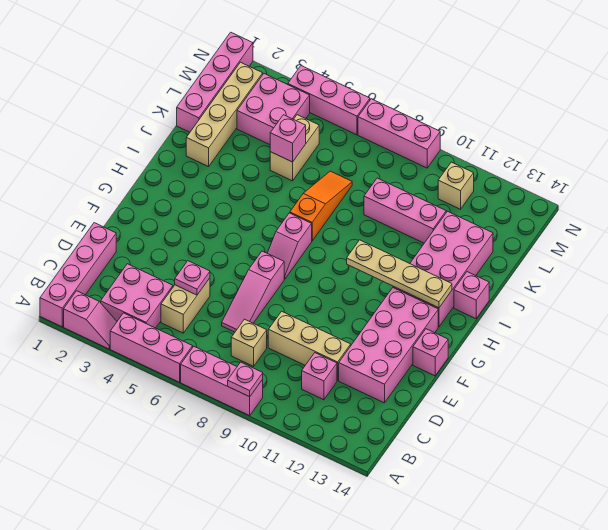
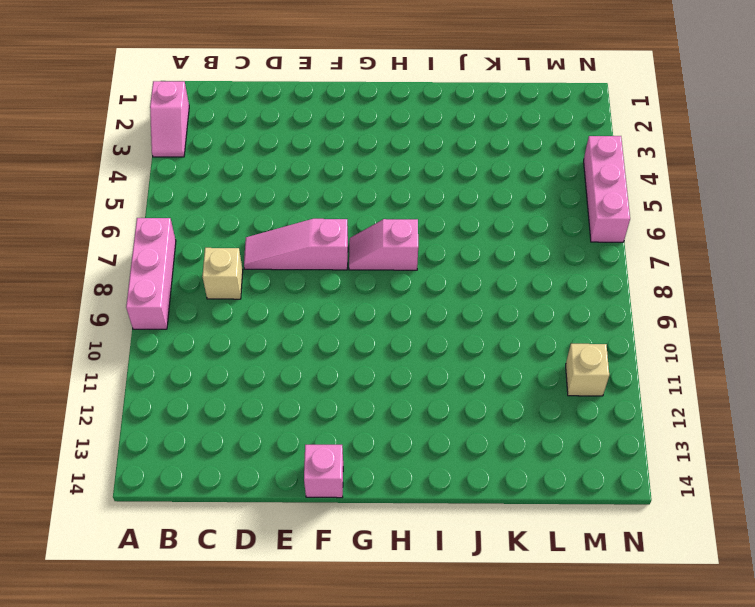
none -> pink 1x4 brick [40,223,116,327]
none -> pink 1x3 brick [110,313,193,382]
none -> pink 2x2 brick [101,264,173,328]

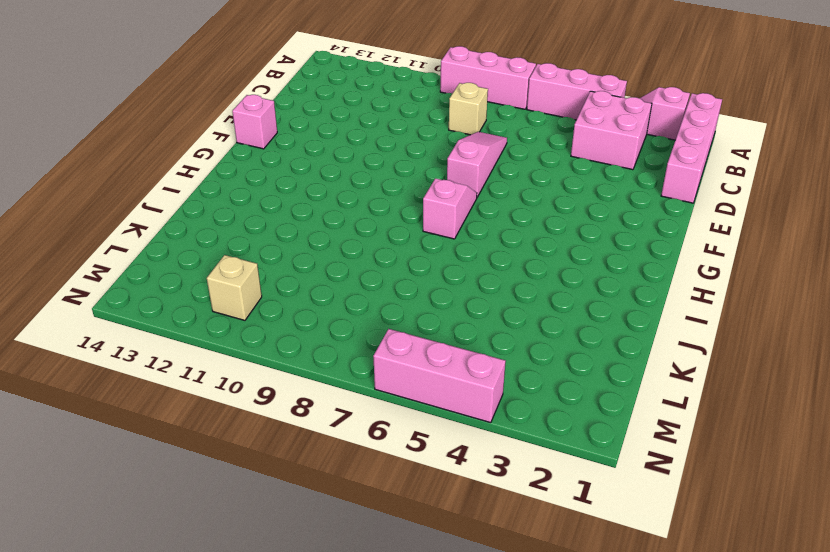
none -> tan 1x2 brick [161,278,210,333]
none -> pink 1x1 brick [302,353,337,400]
none -> tan 1x3 brick [268,311,351,381]

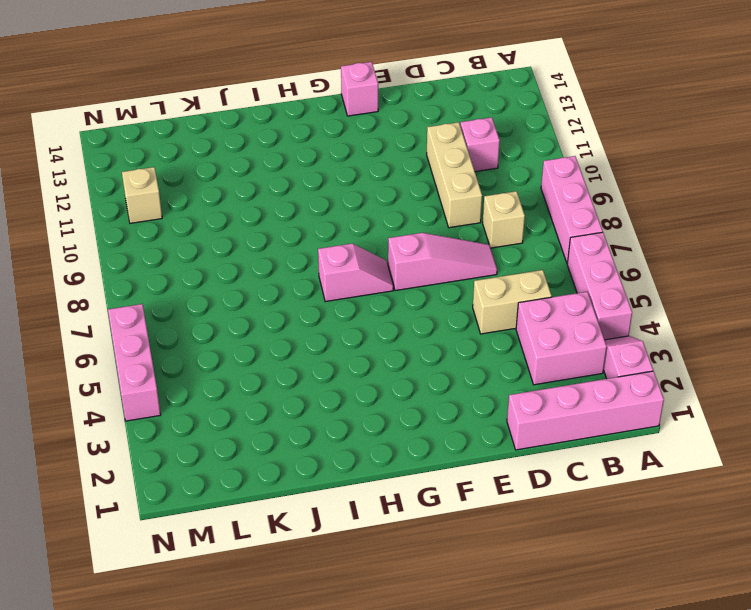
none -> pink 2x4 brick [339,288,438,403]
none -> pink 2x4 brick [393,211,493,327]
none -> orange 1x3 slope [290,171,352,241]

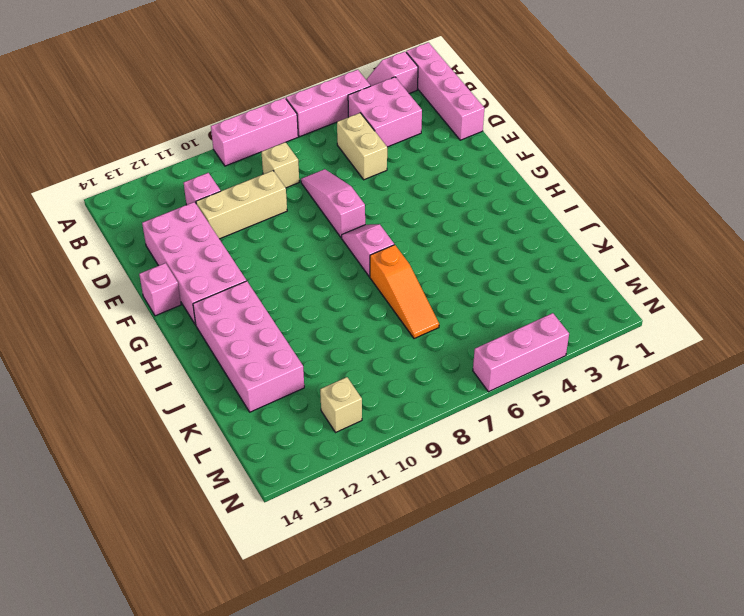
none -> pink 1x1 brick [454,272,489,319]
none -> tan 1x4 brick [186,62,263,167]
none -> pink 1x4 brick [177,32,253,132]

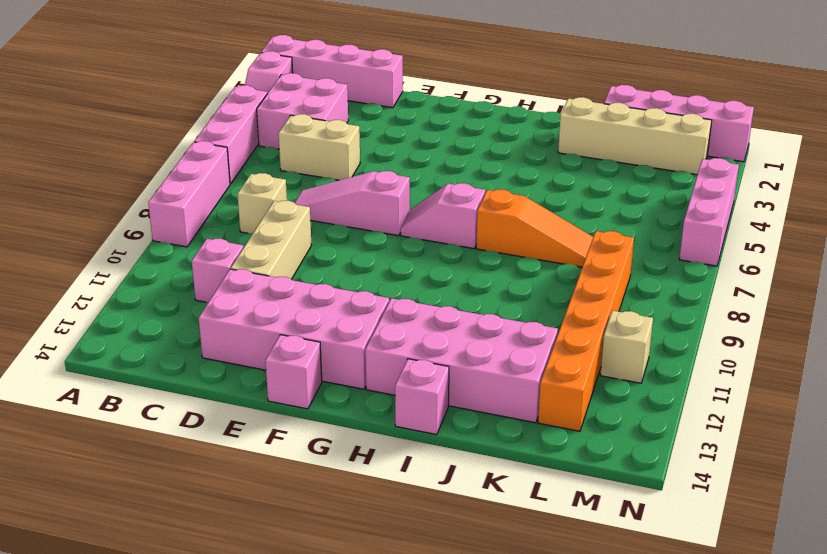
orange 1x6 brick [538,231,634,431] -> none
none -> tan 1x2 brick [270,115,319,181]
none -> pink 1x3 brick [364,178,446,243]
none -> pink 2x2 brick [237,74,310,145]

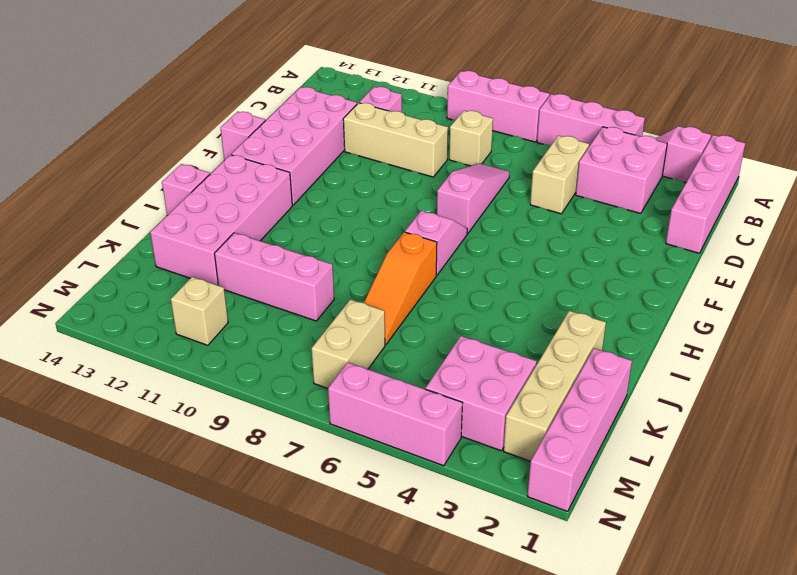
tan 1x2 brick [312,300,385,388] -> tan 1x2 brick moved to [270,115,319,181]
none -> pink 1x3 brick [358,99,440,168]
none -> pink 1x1 plate [228,362,263,397]
none -> pink 1x1 plate [175,261,210,295]

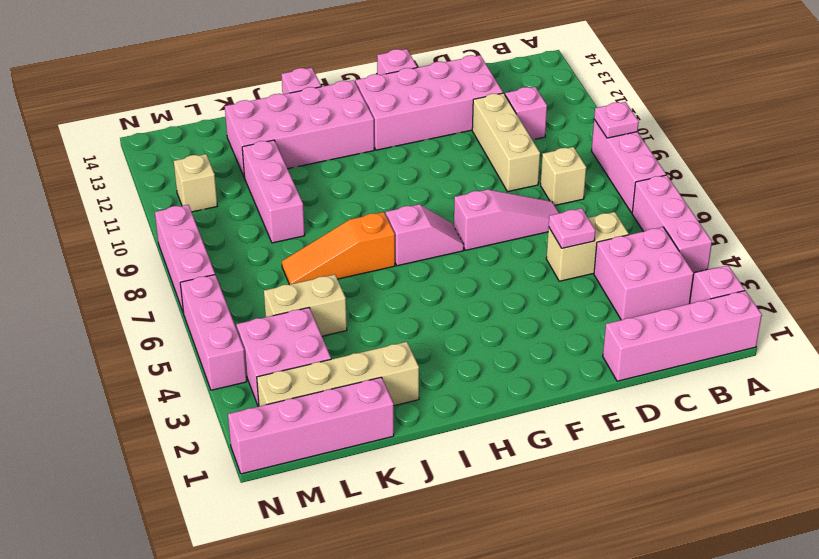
none -> tan 1x4 plate [347,240,452,308]
none -> pink 1x1 brick [270,115,306,162]

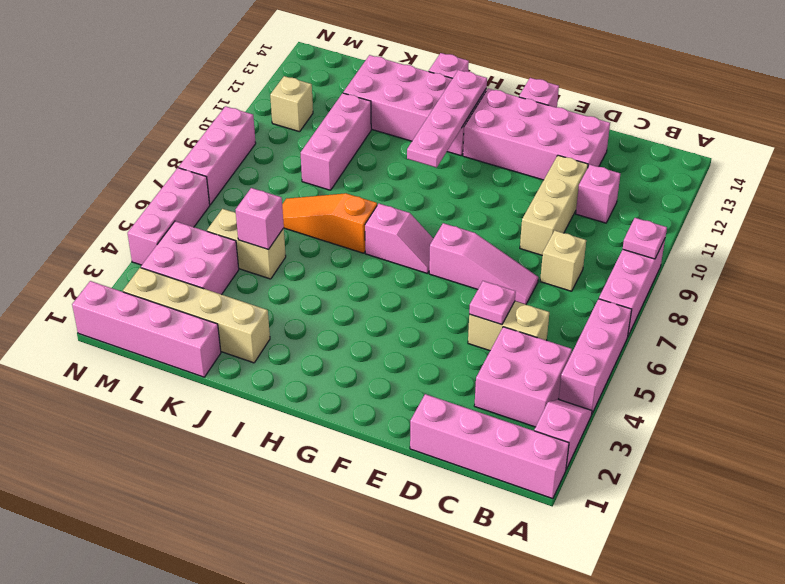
pink 1x4 plate [407,70,487,168] -> tan 1x4 plate [347,240,452,308]

